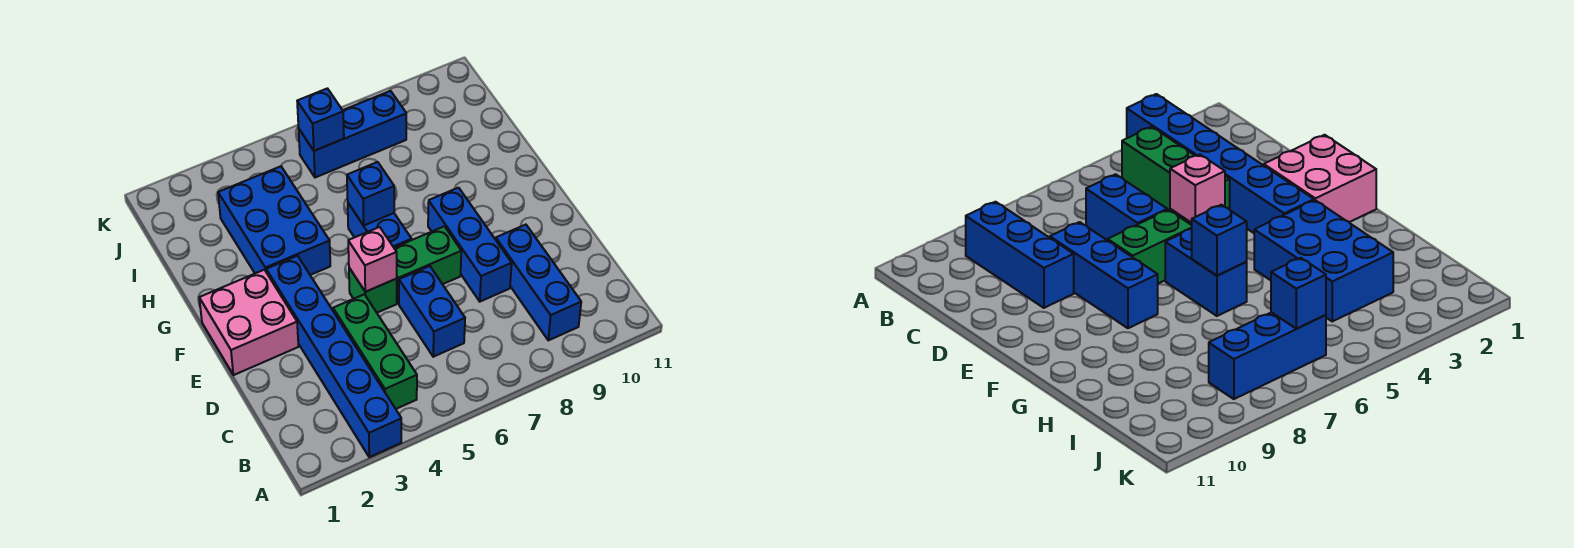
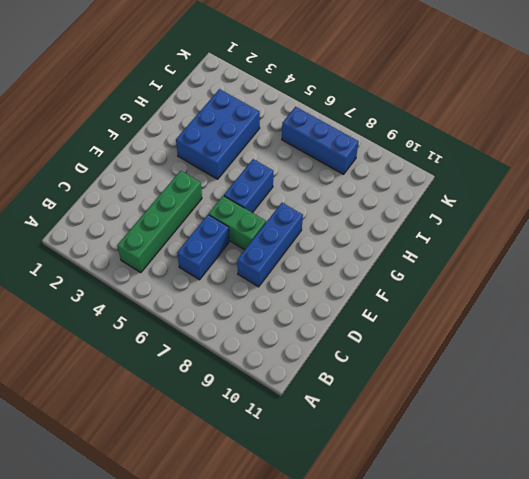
green 1x4 brick [117,171,202,273] -> green 1x3 brick [333,294,417,409]
none -> blue 1x6 brick [266,256,401,457]
none -> blue 1x3 brick [496,225,581,340]
none -> pink 2x2 brick [199,270,299,375]

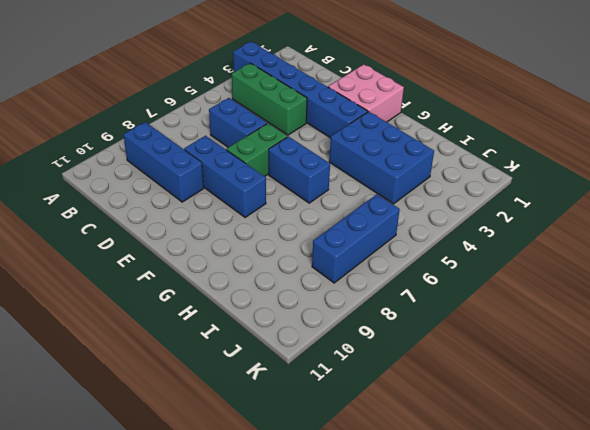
none -> green 1x1 brick [349,268,397,313]
none -> pink 1x1 brick [348,227,397,292]
none -> blue 1x1 brick [347,162,394,225]

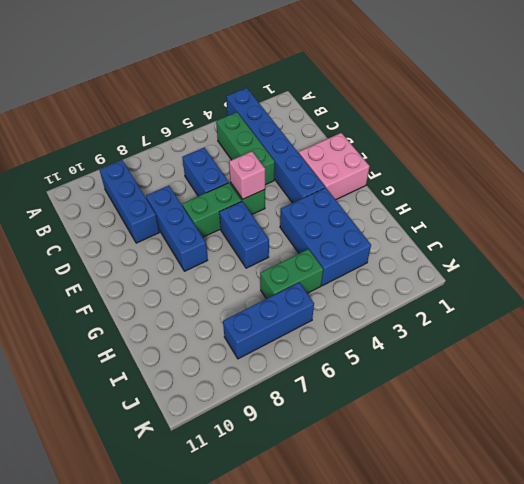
green 1x2 brick [260,249,323,299] -> none
none -> blue 1x1 brick [347,162,394,225]
none -> blue 1x1 brick [297,88,344,151]

